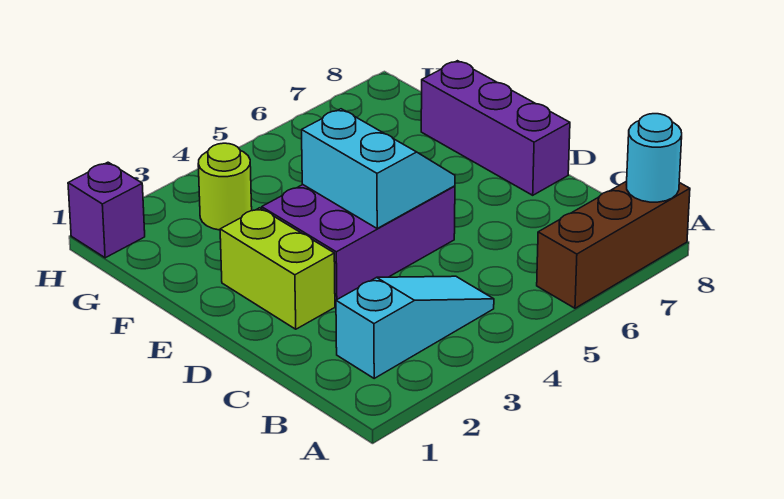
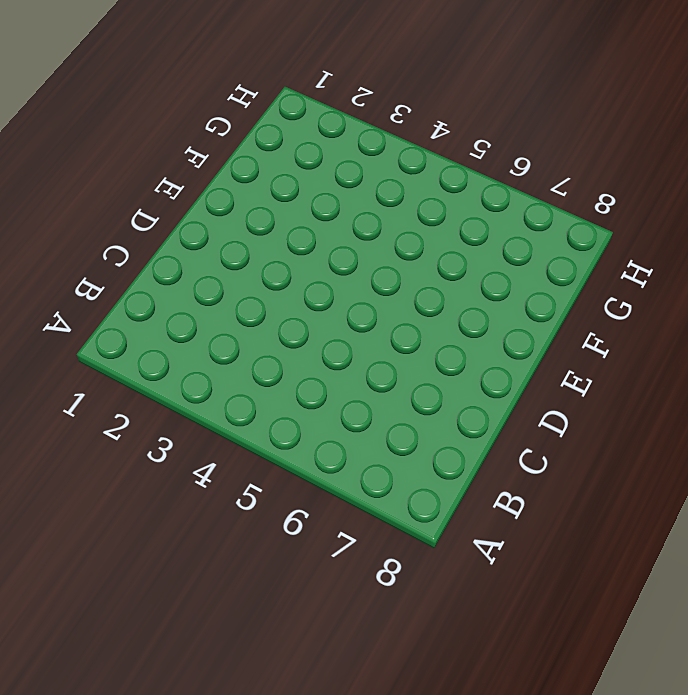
none -> brown 1x3 brick [537,181,690,308]
none -> cyan 1x3 slope [336,276,494,378]

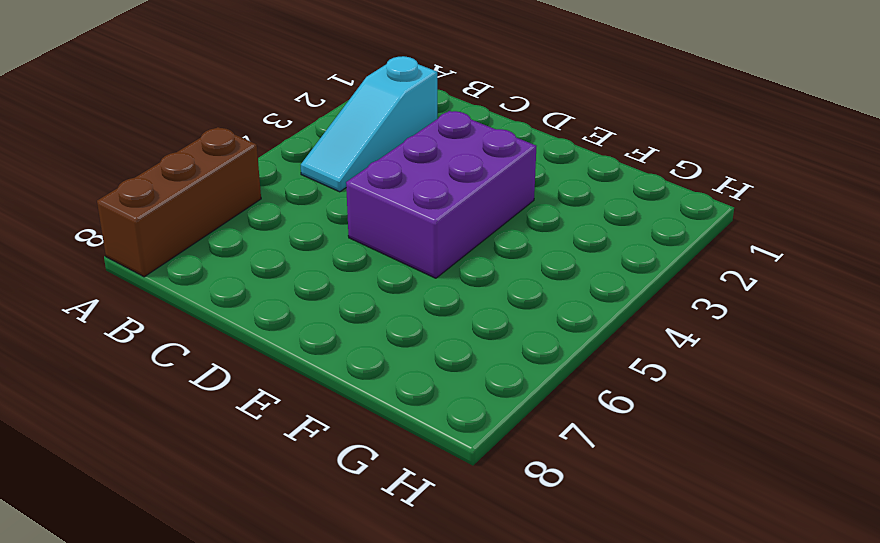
none -> lime 1x2 brick [220,208,335,329]
none -> purple 1x3 brick [421,61,570,195]

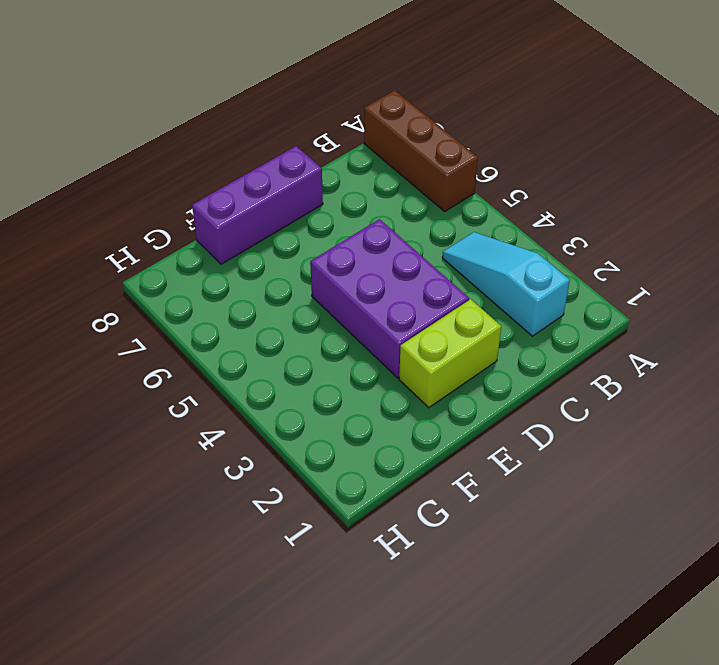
none -> lime 1x1 round brick [198,143,252,230]
none -> purple 1x1 brick [68,162,145,258]

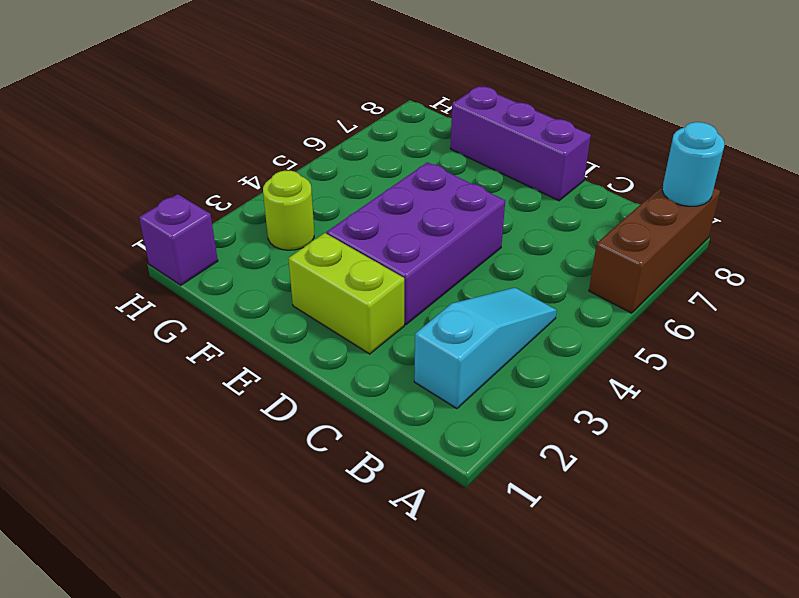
none -> cyan 2x2 slope [302,109,455,228]

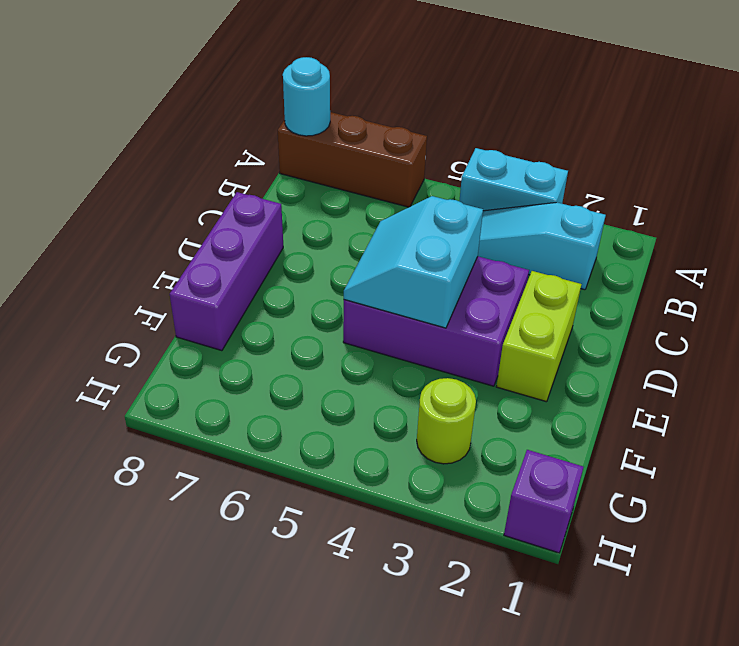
cyan 1x2 brick [459,148,568,211] -> none

